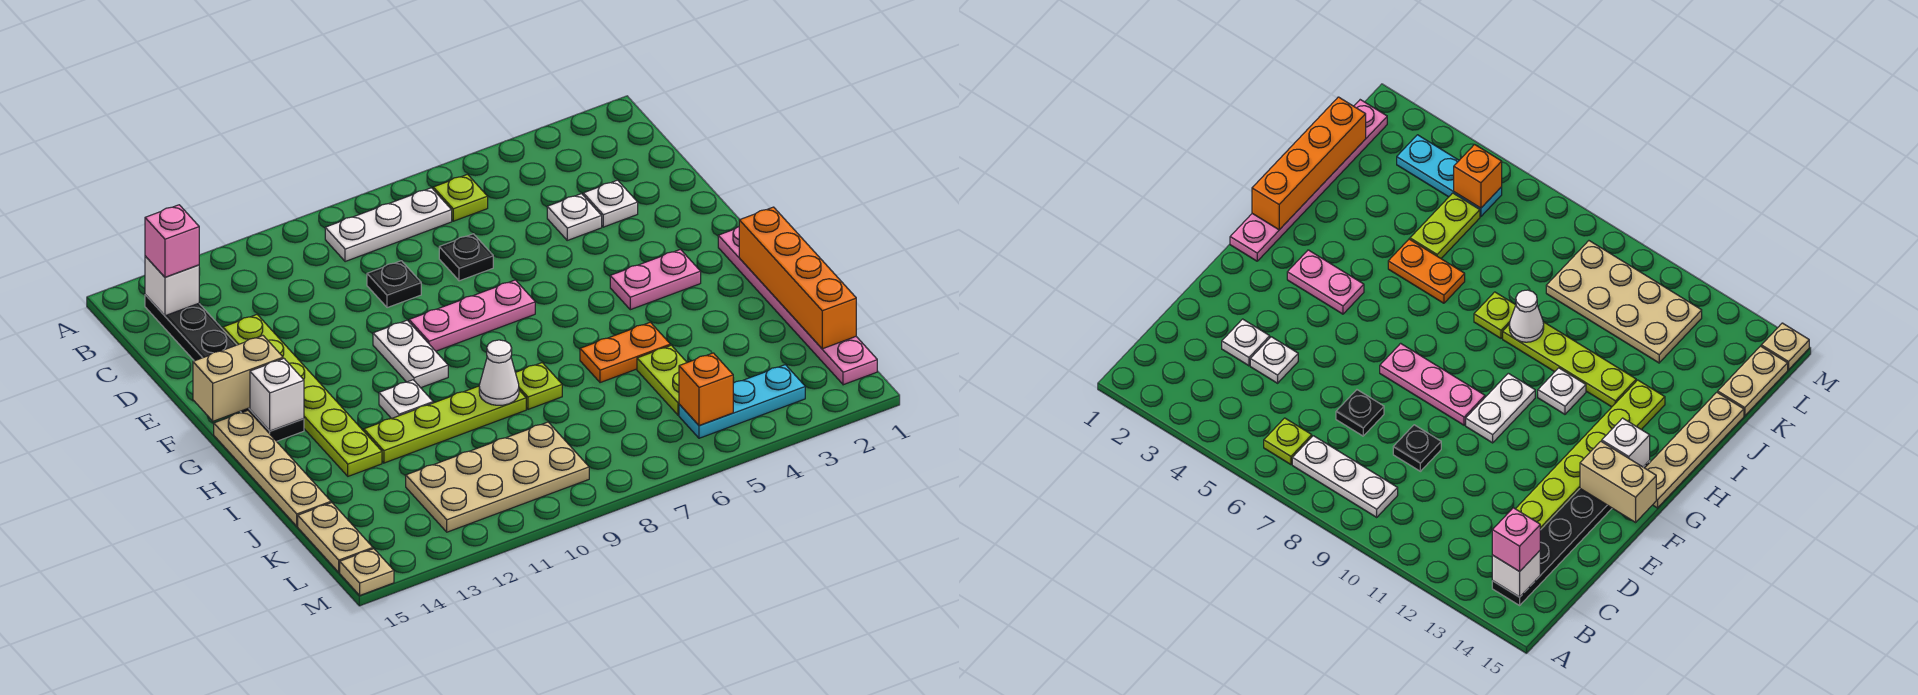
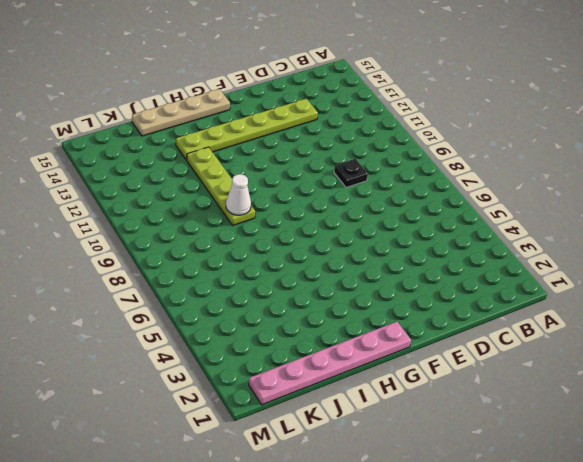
none -> lime 1x1 plate [433,174,488,221]
none -> white 1x3 plate [325,188,452,262]
none -> black 1x6 plate [145,295,304,441]

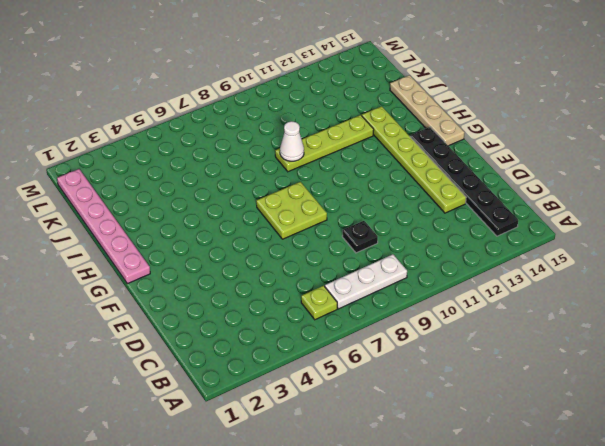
lime 2x2 plate [256,182,327,239] -> pink 1x3 plate [409,280,535,351]
none -> white 1x1 plate [583,180,638,227]
none -> white 1x1 plate [547,194,602,240]
none -> black 1x1 plate [439,234,493,281]

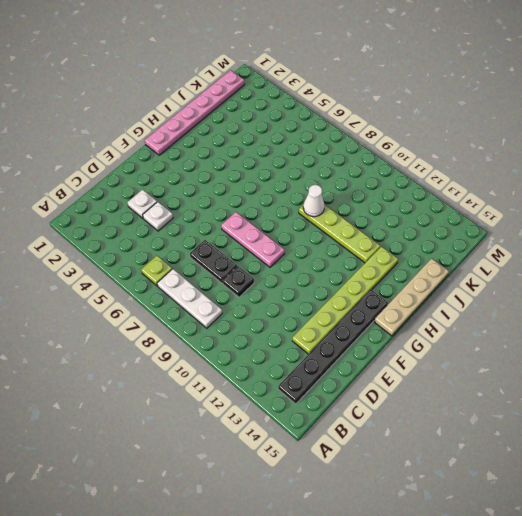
black 1x2 plate [190,240,237,283] -> black 1x1 plate [439,234,493,281]
none -> white 1x2 plate [373,320,448,388]
none -> pink 1x2 plate [610,249,701,310]
none -> white 1x1 plate [379,380,433,419]

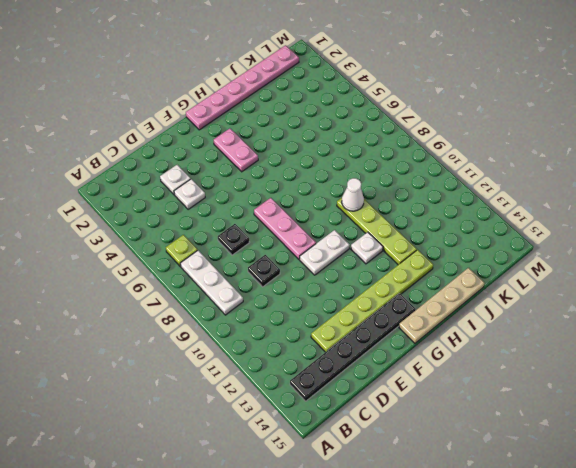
none -> orange 1x2 plate [580,322,670,383]
none -> lime 1x1 plate [516,363,562,409]
none -> lime 1x2 plate [637,345,687,415]

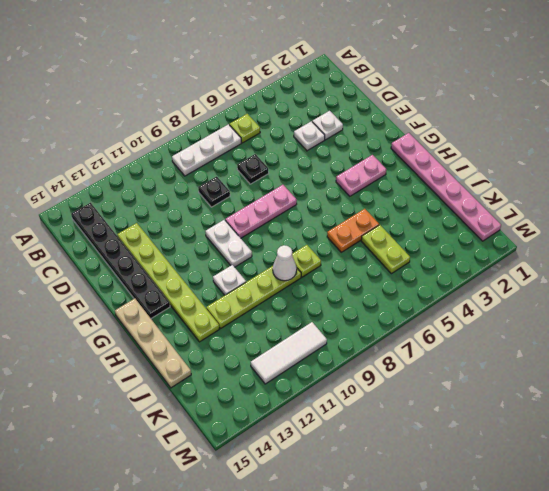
white 1x3 tile [251,322,327,384] -> tan 2x4 plate [406,422,589,532]
none -> tan 1x2 plate [298,503,373,572]
none -> cyan 1x3 plate [679,365,805,438]
none -> tan 1x1 plate [340,549,394,595]

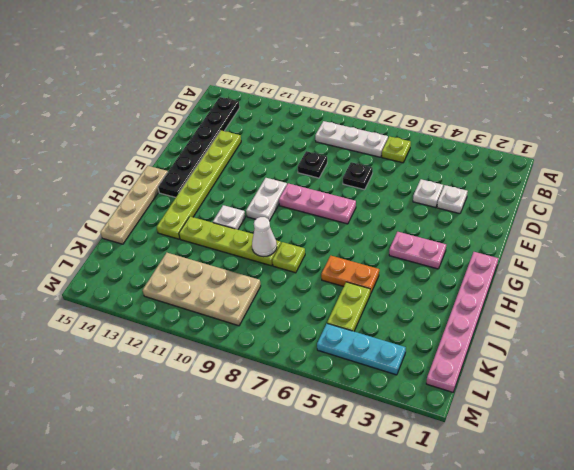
none -> tan 1x2 plate [298,503,373,572]
none -> tan 1x1 plate [340,549,394,595]
none -> white 1x1 brick [145,256,199,316]

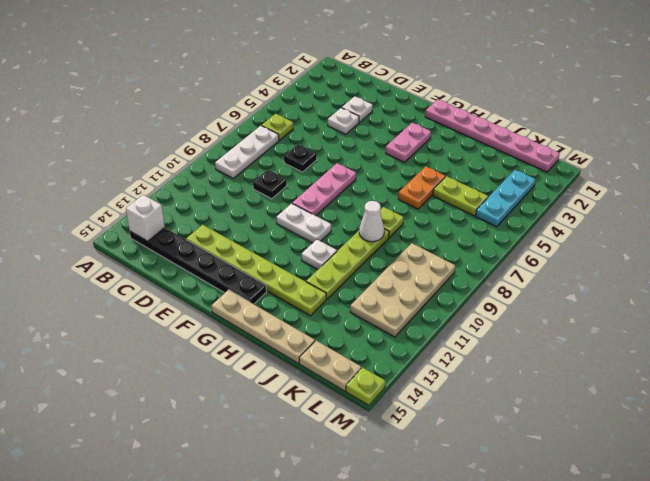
lime 1x1 plate [346,367,385,405] -> tan 1x1 plate [340,549,394,595]
none -> tan 1x2 brick [193,336,283,421]
none -> white 1x1 brick [250,359,304,431]
none -> orange 1x4 brick [739,207,856,349]

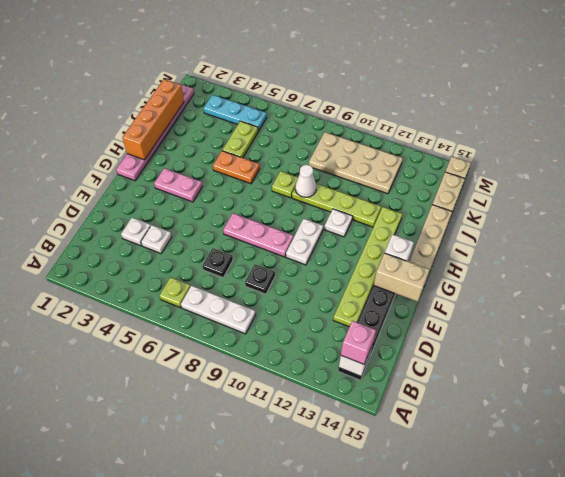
none -> orange 1x1 brick [679,353,733,426]

